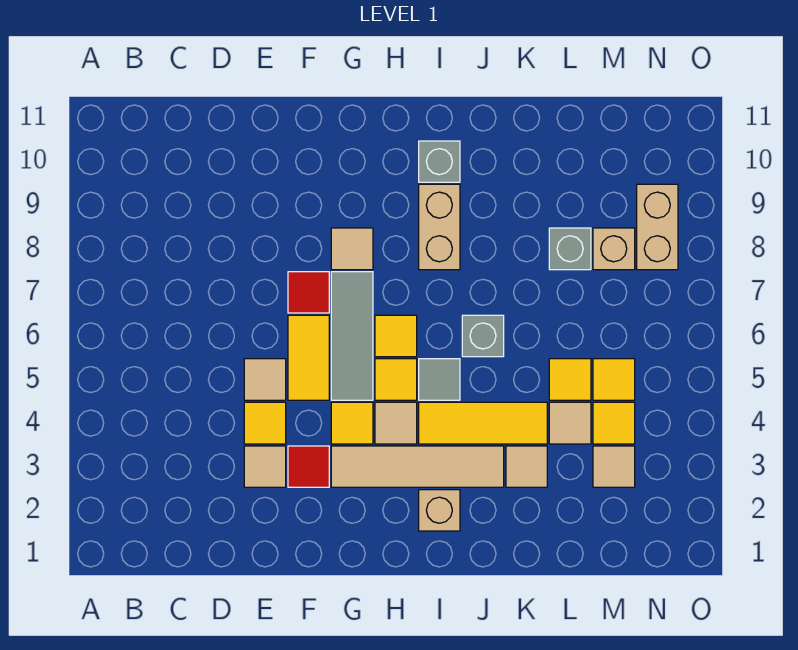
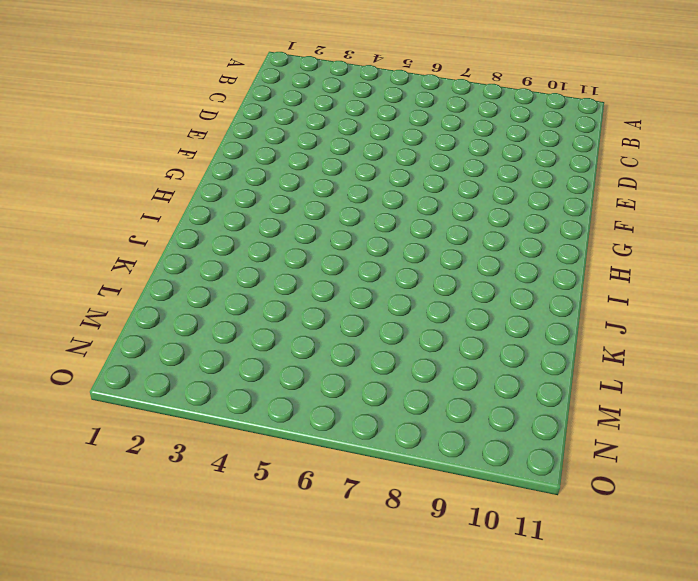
none -> tan 1x1 tile [244,446,286,487]
none -> yellow 1x1 tile [244,402,286,444]
none -> tan 1x1 tile [244,359,286,400]

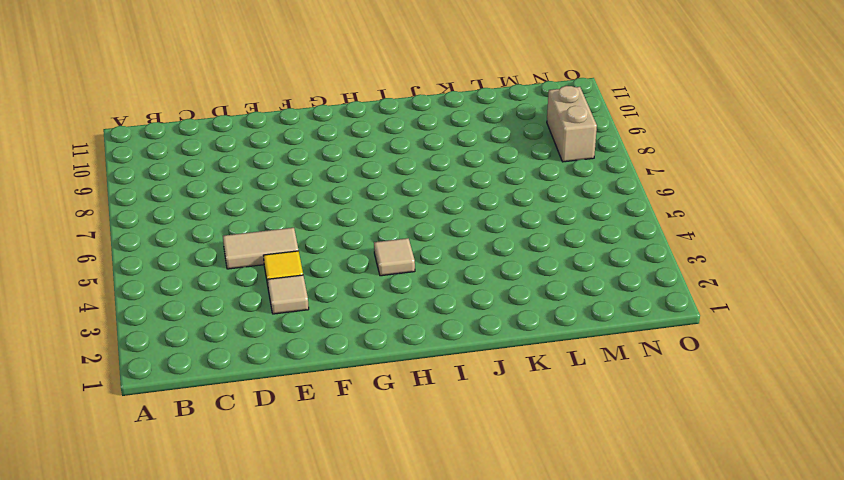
tan 1x2 tile [223,228,299,269] -> tan 1x1 tile [244,359,286,400]
none -> red 1x1 tile [288,446,329,487]
none -> yellow 1x2 tile [288,315,329,400]
none -> red 1x1 tile [288,272,329,313]

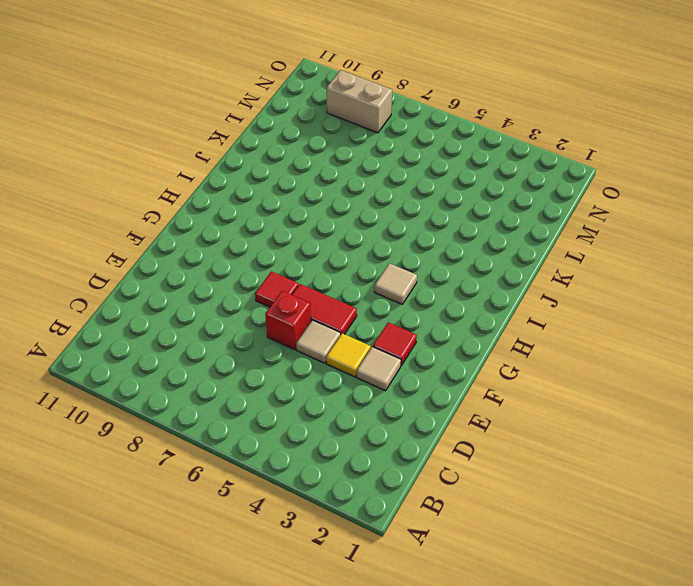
red 1x1 brick [265,291,311,350] -> none
red 1x2 tile [292,284,357,334] -> yellow 1x2 tile [288,315,329,400]
none -> tan 1x4 tile [331,446,504,487]
none -> yellow 1x1 tile [331,402,373,444]
none -> grey 1x3 tile [331,272,373,400]

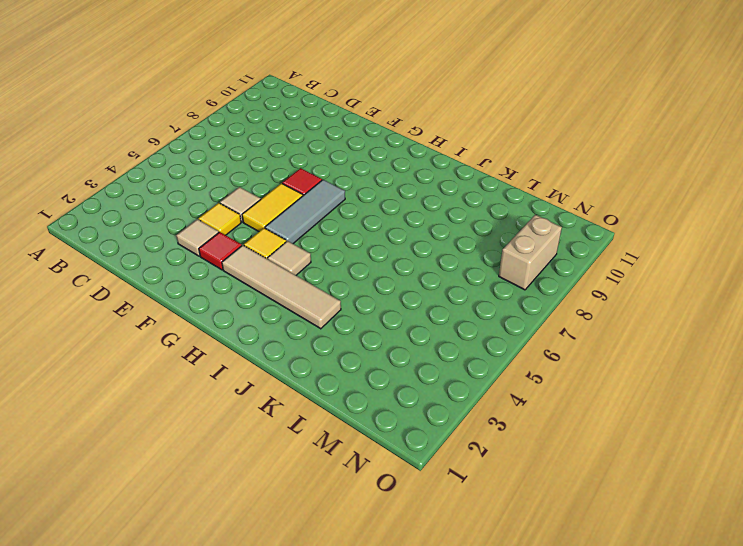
none -> tan 1x1 tile [331,228,373,270]
none -> yellow 1x1 tile [375,359,417,400]
none -> yellow 1x1 tile [375,315,417,357]

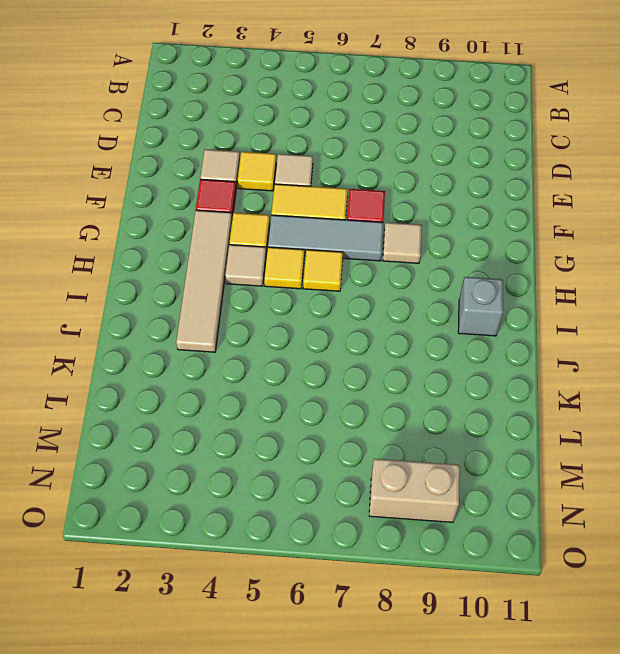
none -> tan 1x1 brick [419,490,460,531]
none -> yellow 1x3 tile [419,402,547,444]
none -> grey 1x1 tile [419,359,460,400]

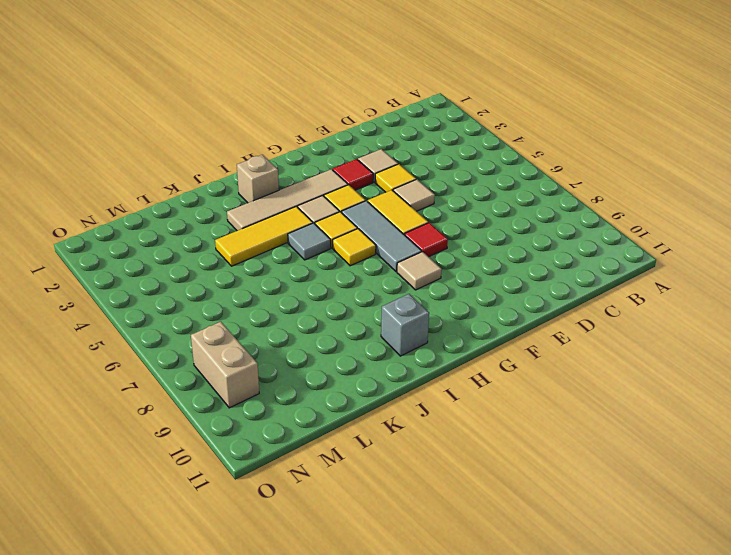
none -> tan 1x2 brick [419,184,460,270]
none -> grey 1x1 brick [462,315,504,357]
none -> tan 1x1 tile [506,446,547,487]

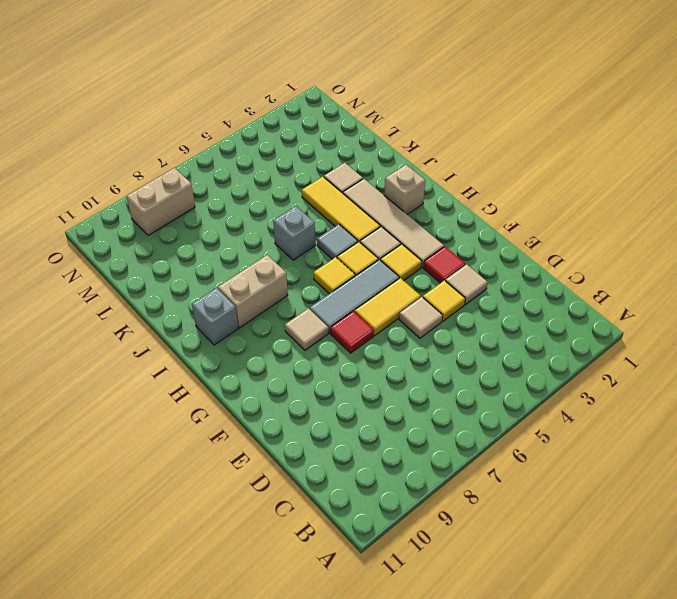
none -> tan 1x1 tile [549,402,591,444]
none -> yellow 1x1 tile [549,359,591,400]
none -> grey 1x1 brick [549,228,591,270]

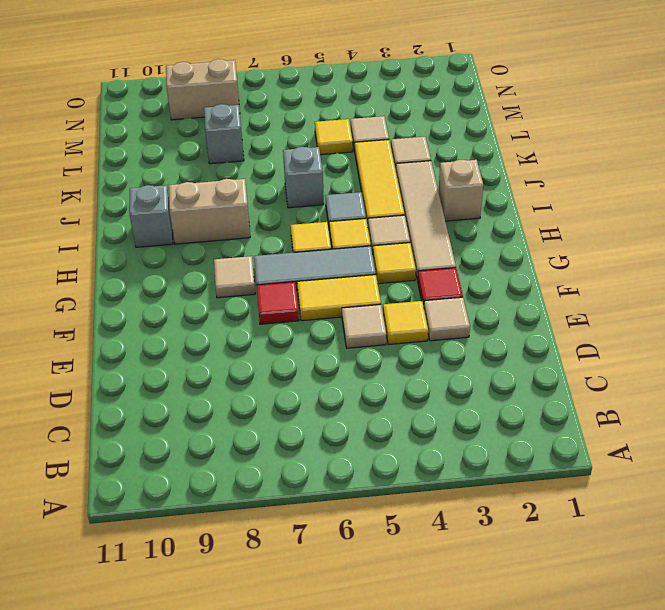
none -> tan 1x1 tile [593,446,635,487]
none -> yellow 1x1 tile [593,402,635,444]
none -> yellow 1x1 tile [593,359,635,400]

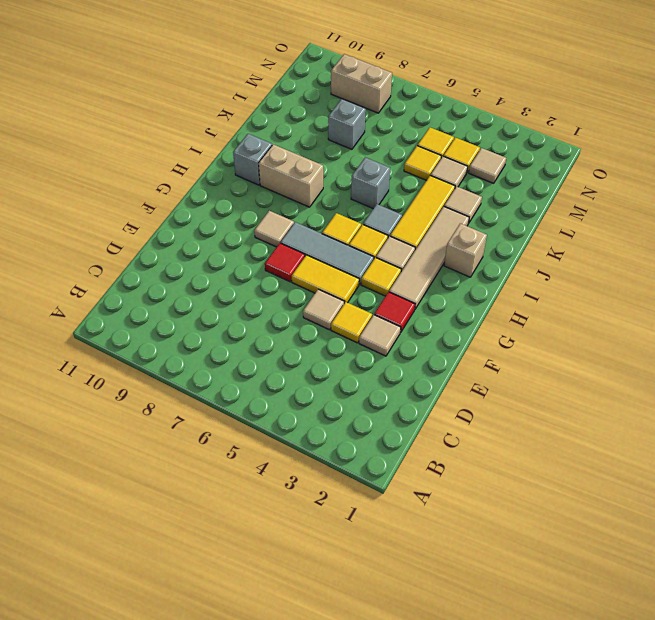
none -> tan 1x1 brick [593,228,635,270]

